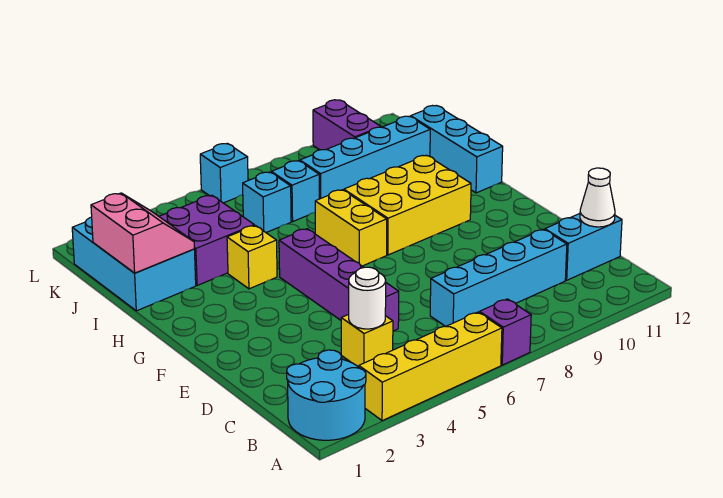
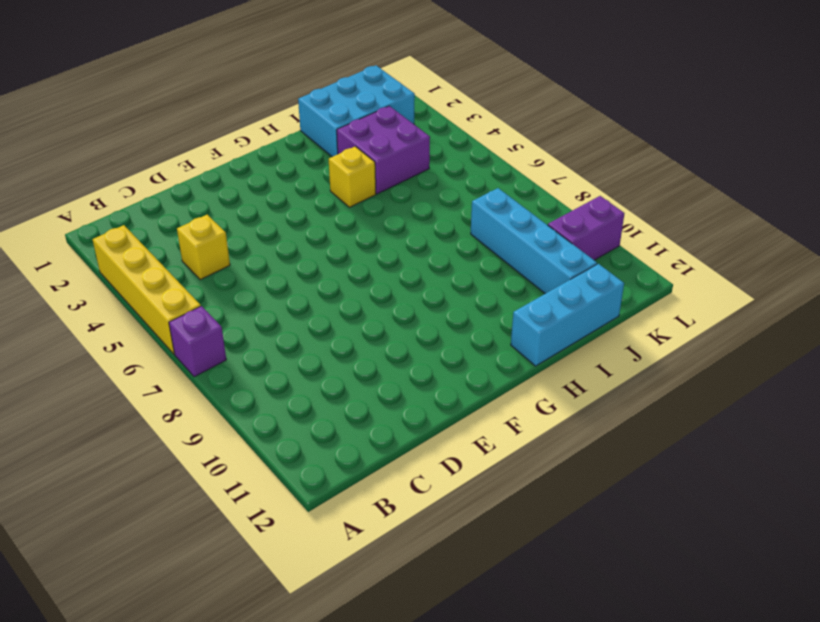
none -> cyan 2x2 round brick [287,350,366,440]
none -> cyan 1x4 brick [430,229,567,326]
none -> cyan 1x2 brick [545,214,622,280]

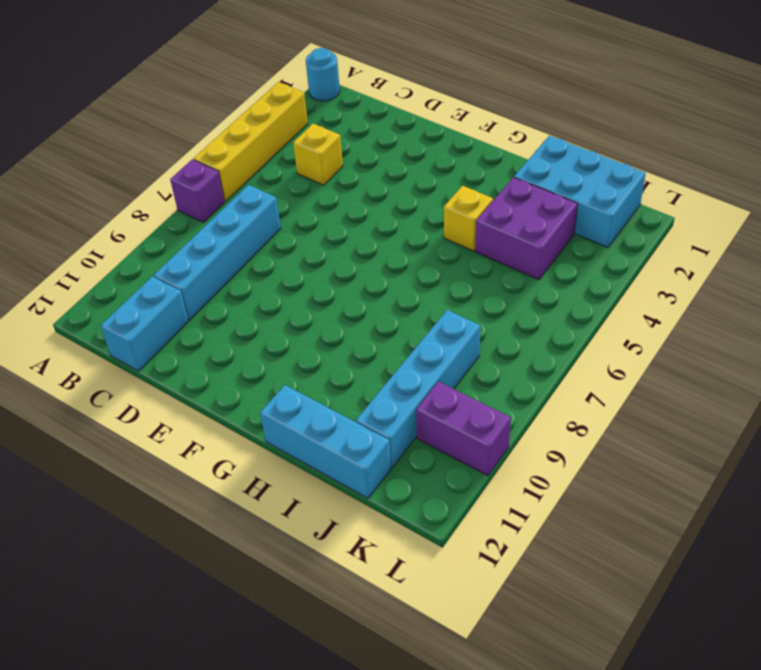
cyan 1x1 round brick [306,48,340,101] -> cyan 2x2 round brick [287,350,366,440]
none -> purple 1x4 brick [279,229,399,331]
none -> yellow 1x2 brick [315,190,387,266]
none -> yellow 2x3 brick [344,155,471,255]

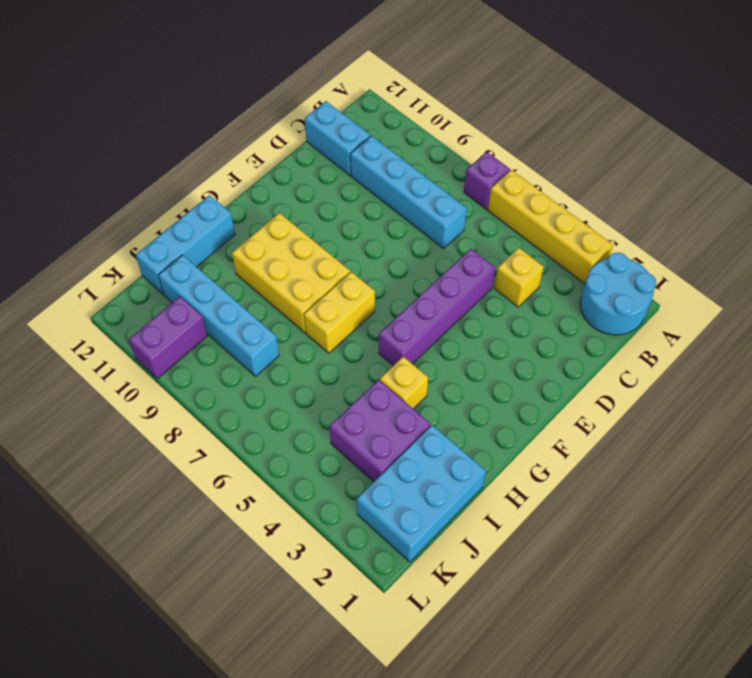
none -> cyan 1x1 brick [243,172,291,232]
none -> cyan 1x1 brick [271,161,319,221]
none -> cyan 1x1 brick [200,143,248,203]

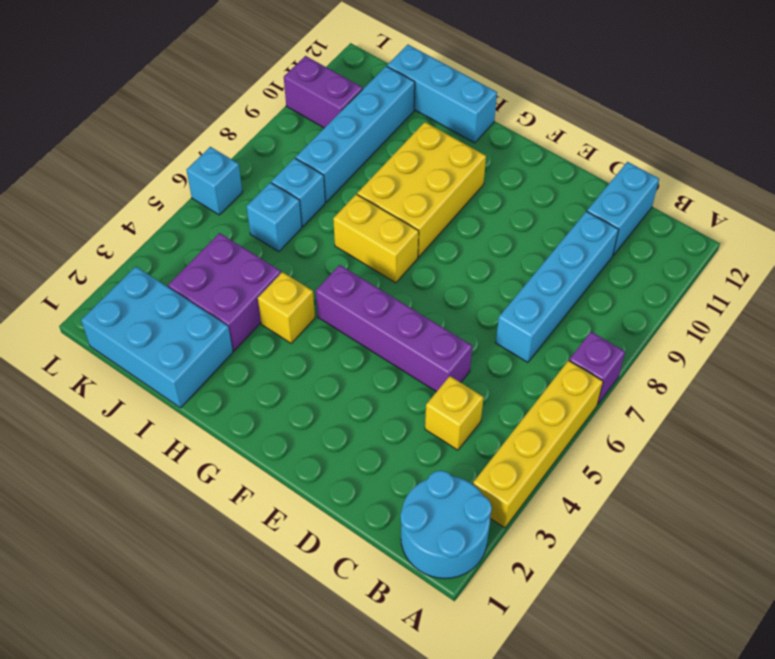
none -> white 1x1 round brick [349,267,386,329]
none -> white 1x1 cone [580,168,615,227]
none -> pink 2x2 slope [91,193,194,273]

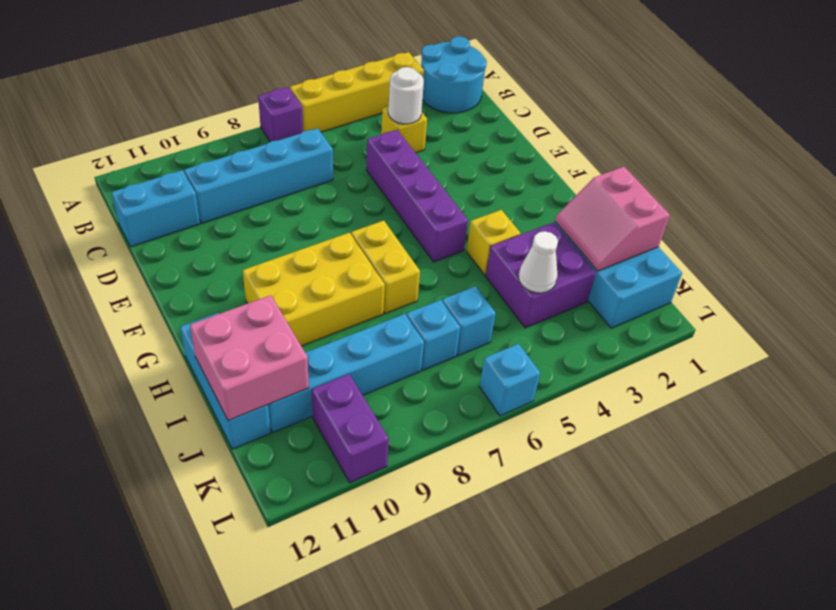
pink 2x2 brick [190,295,309,421] -> none
white 1x1 cone [519,231,558,293] -> white 1x1 cone moved to [580,168,615,227]

